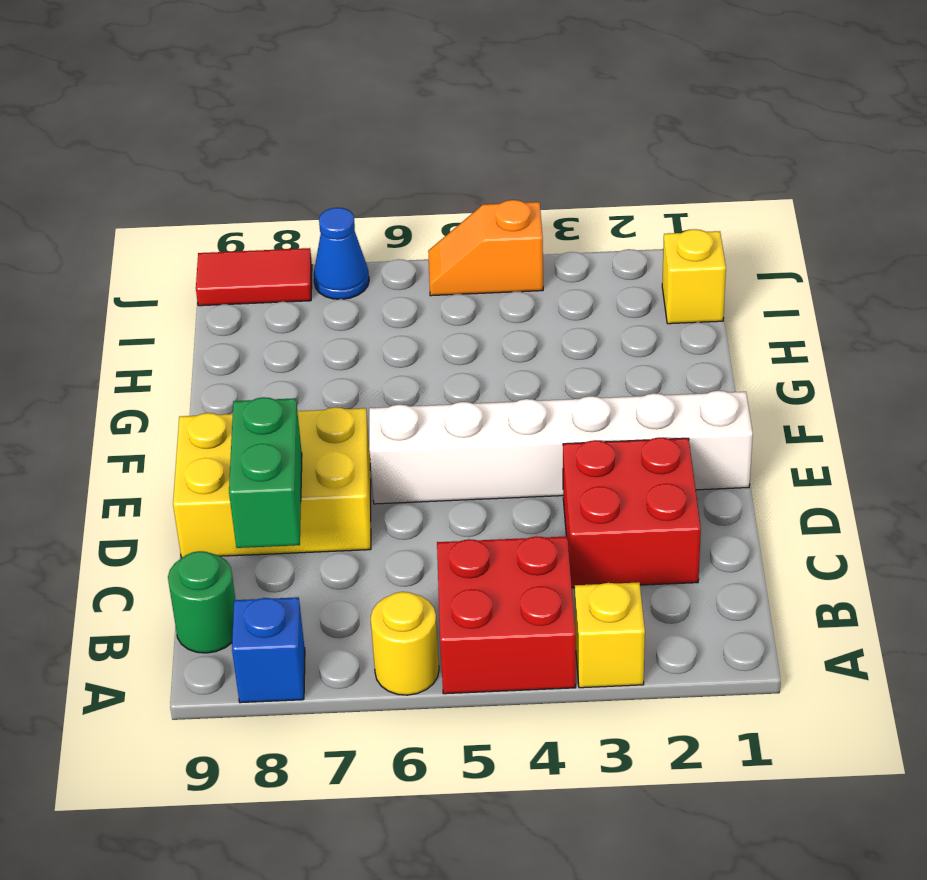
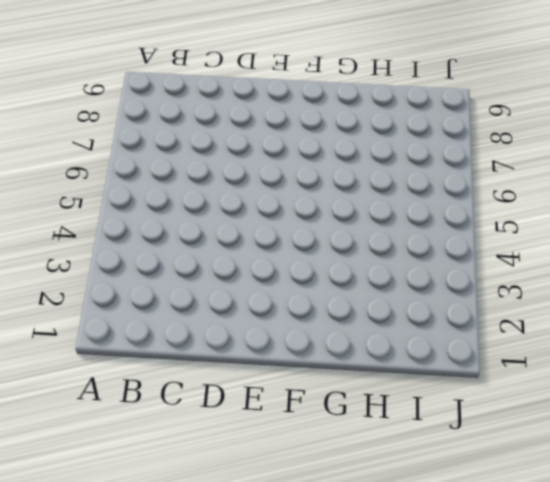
none -> yellow 1x1 brick [575,582,645,688]
none -> red 2x2 brick [437,536,576,694]
none -> yellow 1x1 round brick [371,592,439,695]

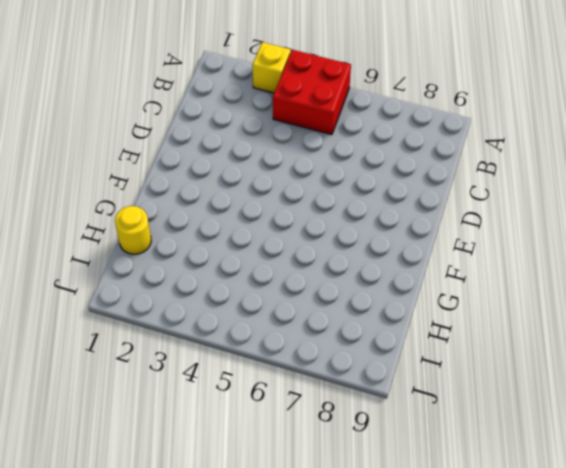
yellow 1x1 round brick [115,206,151,254] -> yellow 1x1 round brick moved to [371,592,439,695]
none -> blue 1x1 brick [232,597,305,703]
none -> green 1x1 round brick [168,551,235,653]
none -> red 2x2 brick [563,437,701,588]

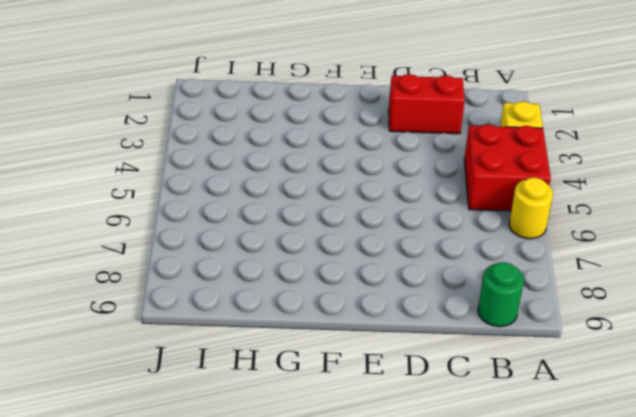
red 1x2 brick [389,74,465,134] -> red 2x2 brick [563,437,701,588]
none -> blue 1x1 brick [232,597,305,703]
none -> yellow 2x3 brick [173,407,371,558]
none -> white 1x6 brick [369,391,753,504]

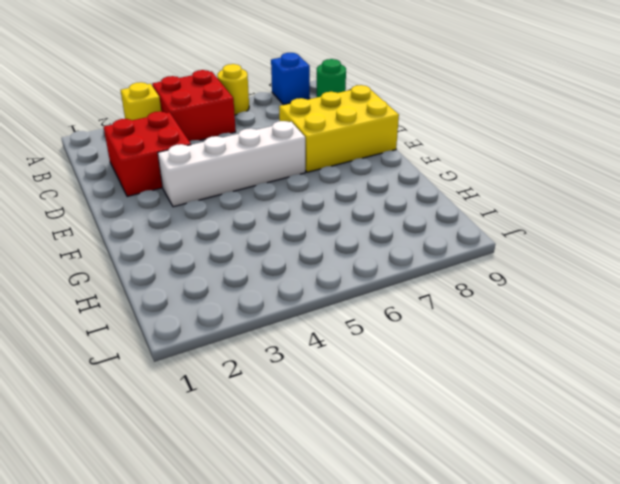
white 1x4 brick [158,121,305,207] -> white 1x6 brick [369,391,753,504]
none -> yellow 1x1 brick [662,229,726,324]
none -> orange 1x2 slope [428,200,543,296]
none -> blue 1x1 cone [314,208,369,299]

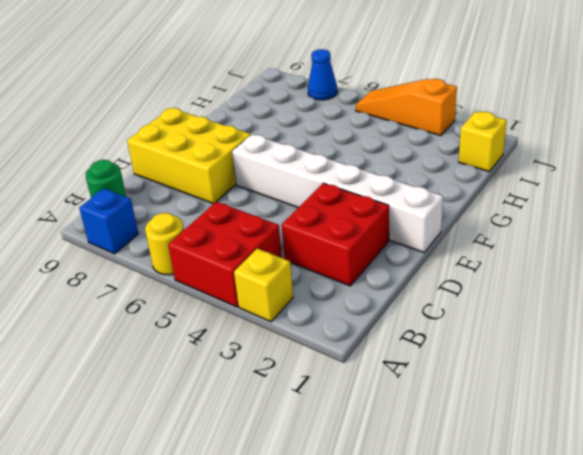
orange 1x3 slope [356,79,457,136] -> orange 1x2 slope [428,200,543,296]
none -> red 1x2 tile [196,248,312,306]
none -> green 1x2 brick [229,397,302,548]

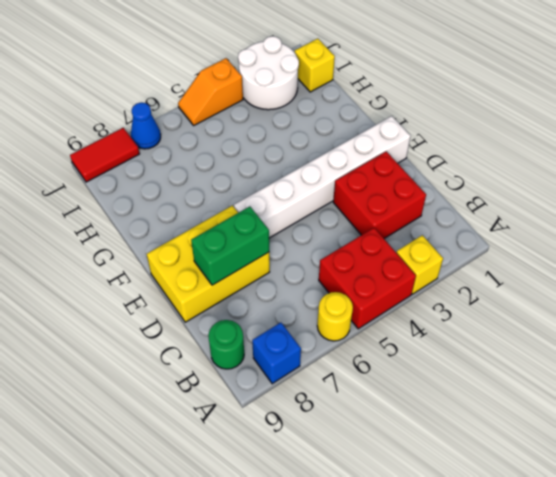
green 1x2 brick [191,207,269,285] -> green 1x2 brick turned to [229,397,302,548]
white 2x2 round brick [238,36,299,110] -> none

